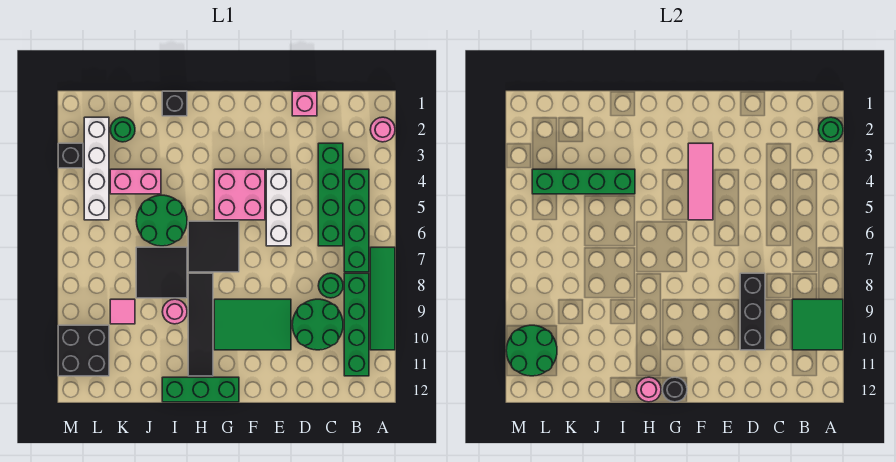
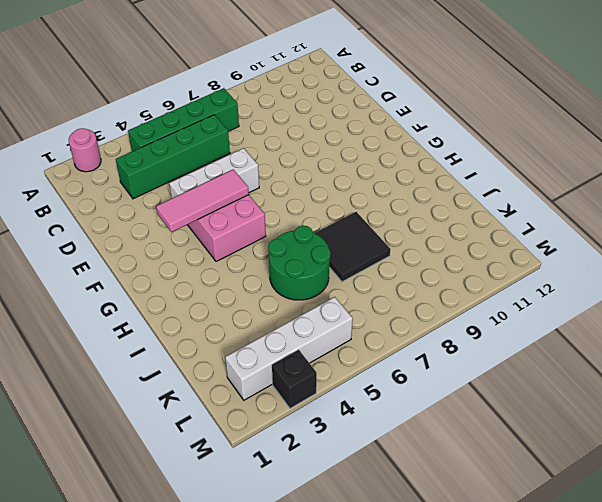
none -> green 1x4 tile [370,247,395,350]
none -> green 1x4 brick [344,273,369,376]
none -> green 1x1 round brick [318,273,343,298]
none -> green 2x2 round brick [292,299,343,350]

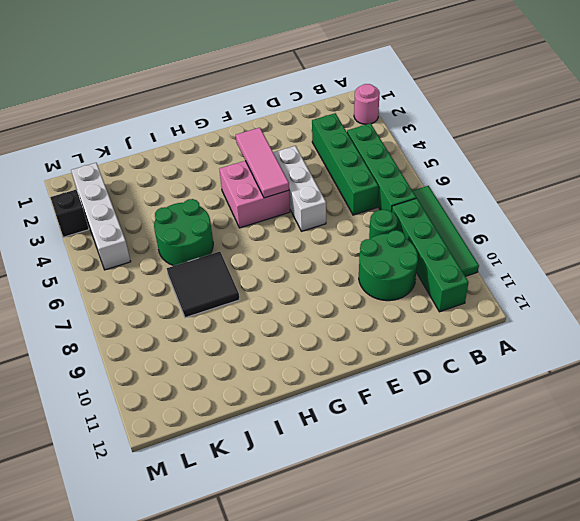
none -> pink 1x1 brick [292,91,317,116]
none -> green 2x3 tile [214,299,291,350]
none -> black 2x2 tile [188,221,239,272]
none -> green 1x3 brick [162,377,239,402]

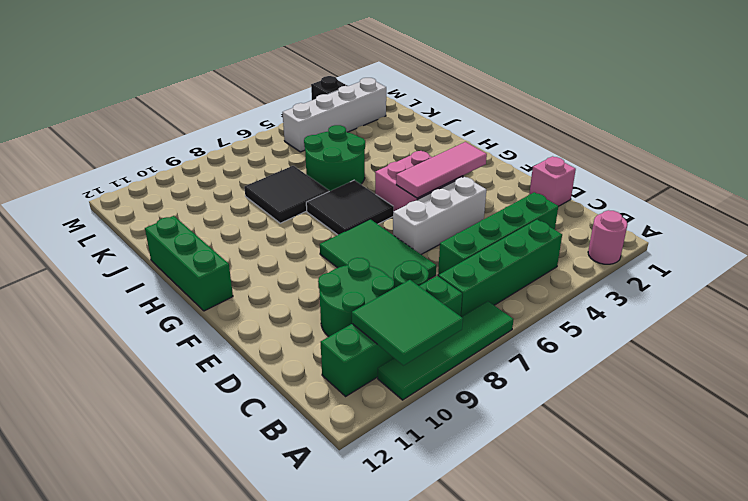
green 2x3 tile [320,219,436,280] -> green 2x3 tile moved to [214,299,291,350]
none -> black 1x4 tile [188,273,213,376]
none -> black 1x1 brick [162,91,187,116]
none -> pink 1x1 round brick [162,299,187,324]
none -> pink 1x2 brick [110,169,161,194]

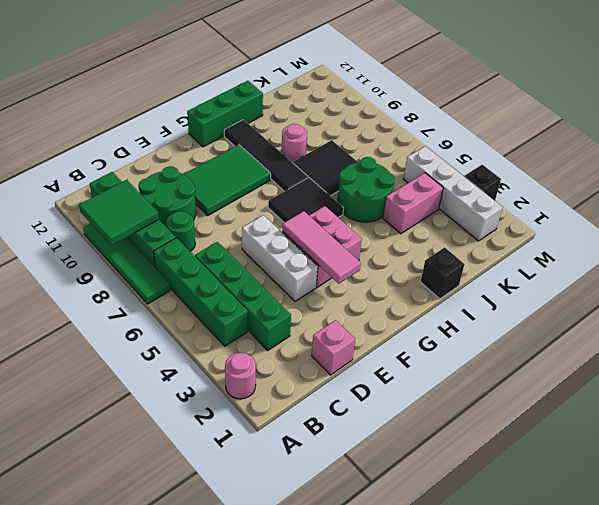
none -> green 1x1 round brick [110,117,135,142]
none -> pink 1x1 tile [110,299,135,324]
none -> black 2x2 brick [58,325,109,376]
none -> green 1x1 round brick [818,117,843,142]

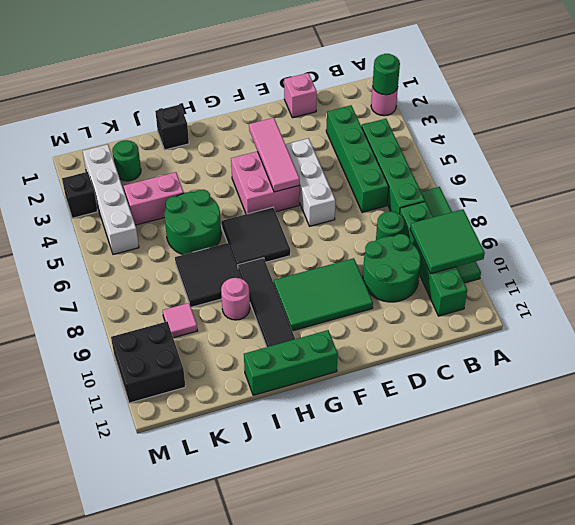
none -> black 1x3 brick [740,273,765,350]
none -> black 1x1 round brick [662,377,687,402]
none -> pink 1x1 round brick [636,377,661,402]
none -> green 1x4 brick [532,169,635,194]

